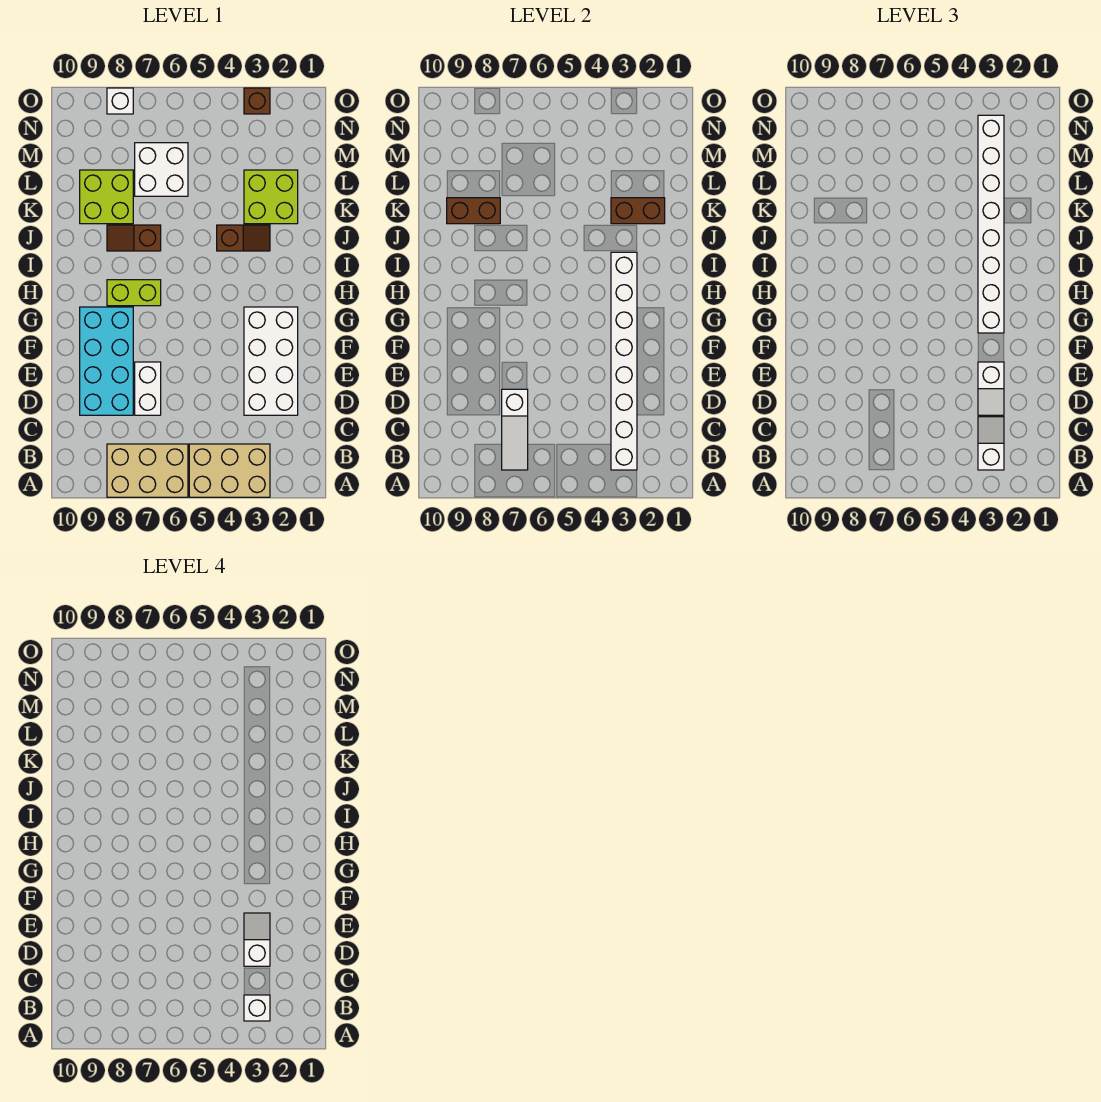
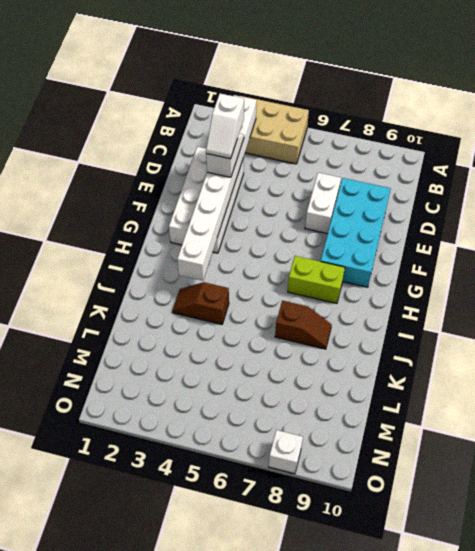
none -> tan 2x3 brick [107,444,188,497]
none -> lime 2x2 brick [244,170,298,224]
none -> lime 2x2 brick [80,170,133,224]

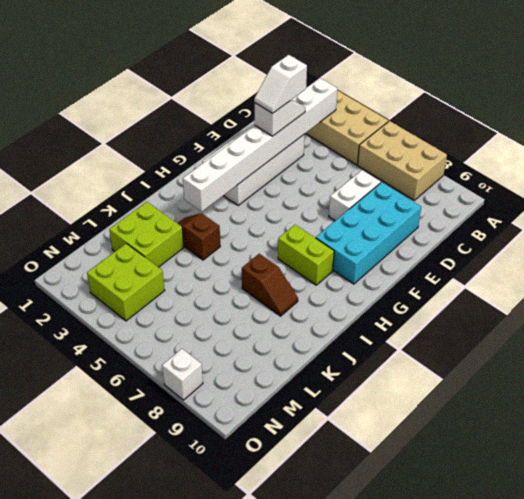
lime 2x2 brick [87,243,165,321] -> lime 2x2 brick moved to [80,170,133,224]
none -> white 2x2 brick [135,143,188,196]
none -> brown 1x1 brick [244,88,270,114]
none -> white 1x3 slope [502,389,528,470]

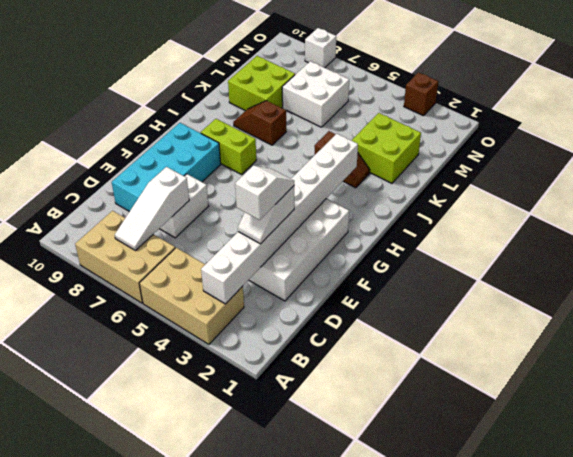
none -> brown 1x2 brick [611,198,665,224]
none -> brown 1x2 brick [447,198,500,224]
none -> white 1x2 slope [978,417,1004,470]

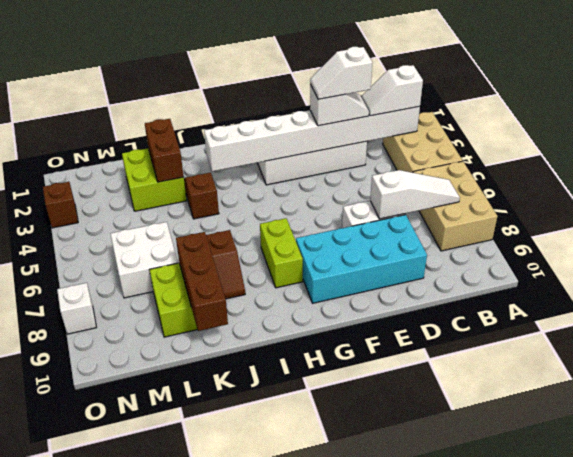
brown 1x3 brick [176,232,228,331] -> brown 1x2 brick [447,198,500,224]
none -> white 1x8 brick [978,115,1004,333]
none -> white 1x1 brick [244,995,270,1021]

